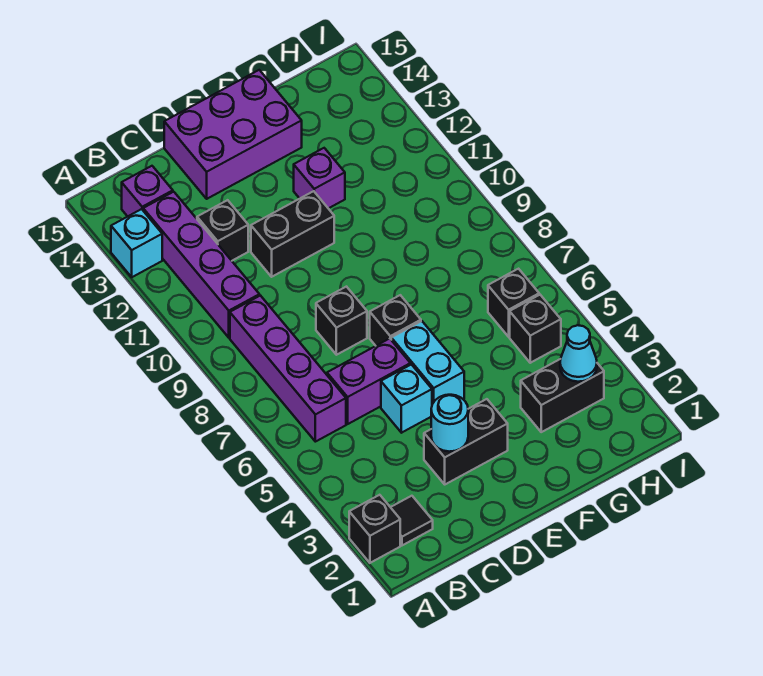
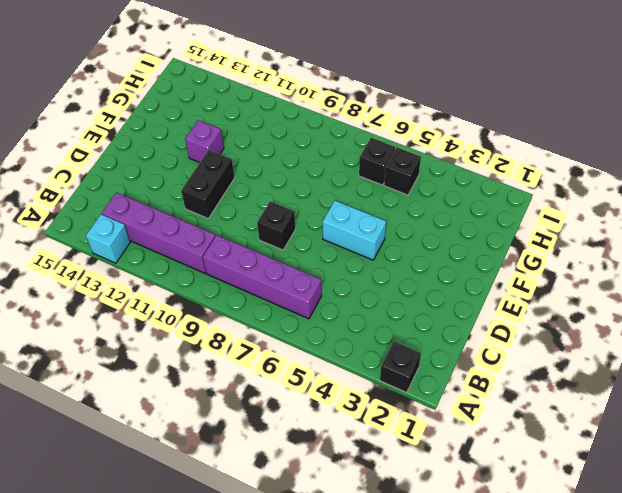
none -> black 1x1 tile [391,496,433,545]
none -> purple 1x1 brick [122,166,173,216]
none -> purple 1x2 brick [327,339,410,424]

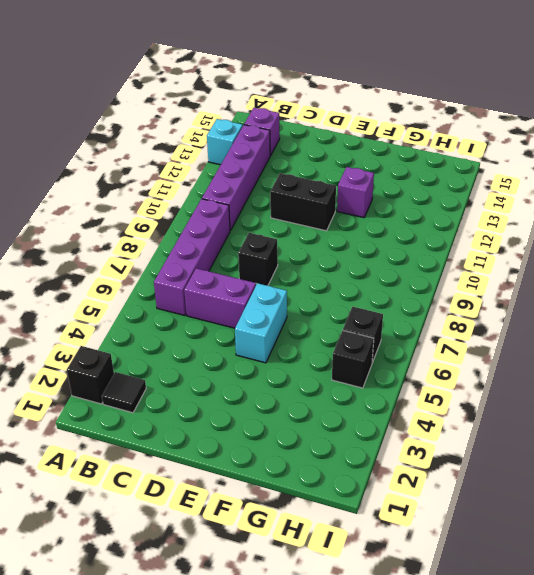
none -> black 1x1 brick [197,200,248,261]
none -> black 1x2 brick [424,399,508,484]
none -> cyan 1x1 brick [381,364,432,433]

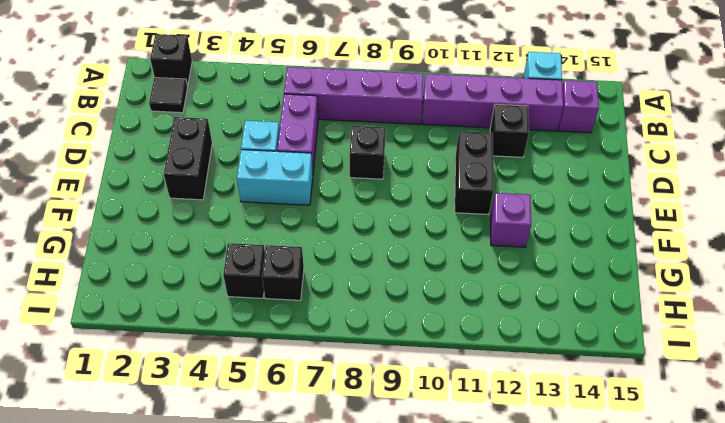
none -> purple 2x3 brick [164,70,302,199]
none -> black 1x1 brick [370,295,421,346]
none -> black 1x2 brick [521,359,604,432]

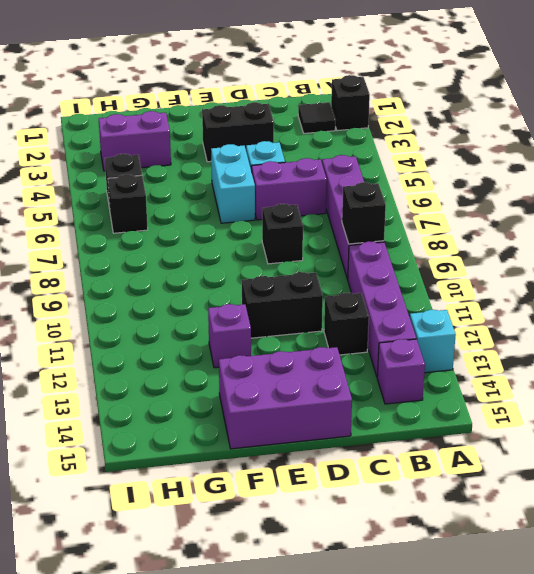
black 1x1 brick [342,182,386,244] -> black 1x1 brick moved to [370,295,421,346]
purple 1x2 brick [99,111,171,171] -> black 1x2 brick [521,359,604,432]
none -> cyan 1x1 round brick [431,395,468,452]
none -> cyan 1x1 cone [560,325,597,382]

